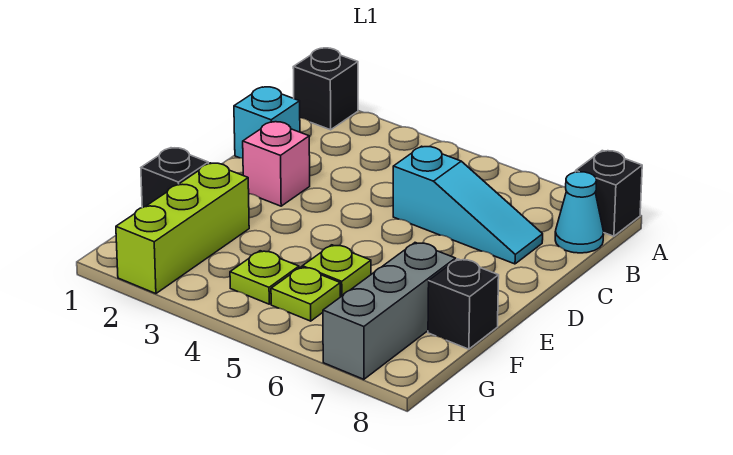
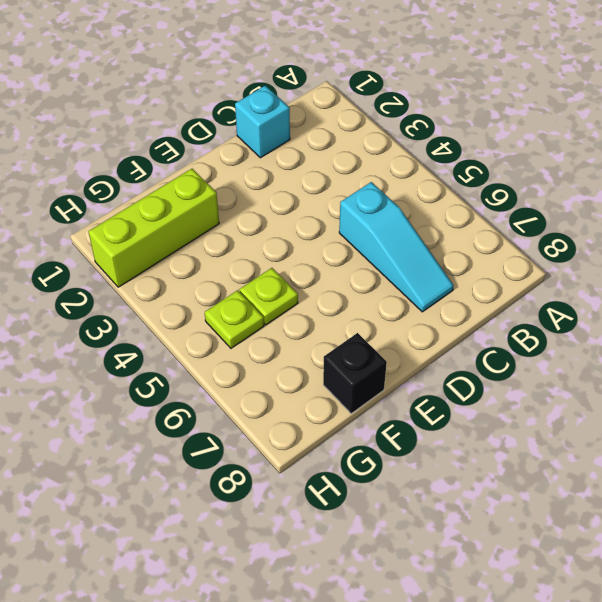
none -> black 1x1 brick [293,48,358,130]
none -> black 1x1 brick [576,151,642,236]
none -> cyan 1x1 cone [555,172,604,253]

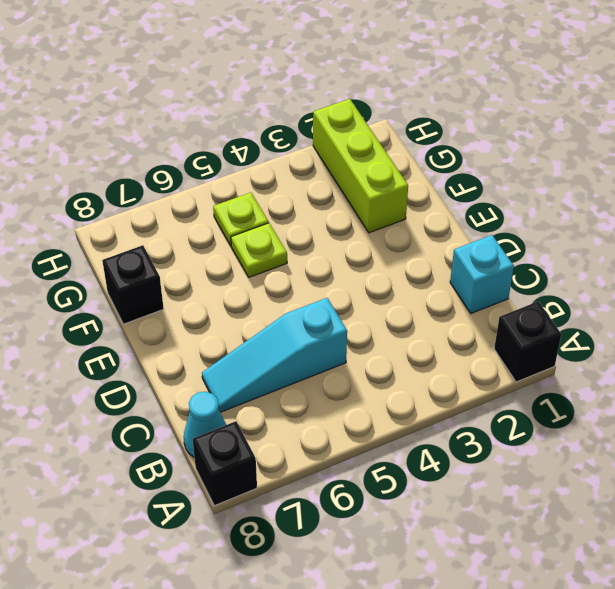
none -> pink 1x1 brick [243,122,310,206]
none -> black 1x1 brick [141,148,208,207]
none -> grey 1x3 brick [323,243,456,379]

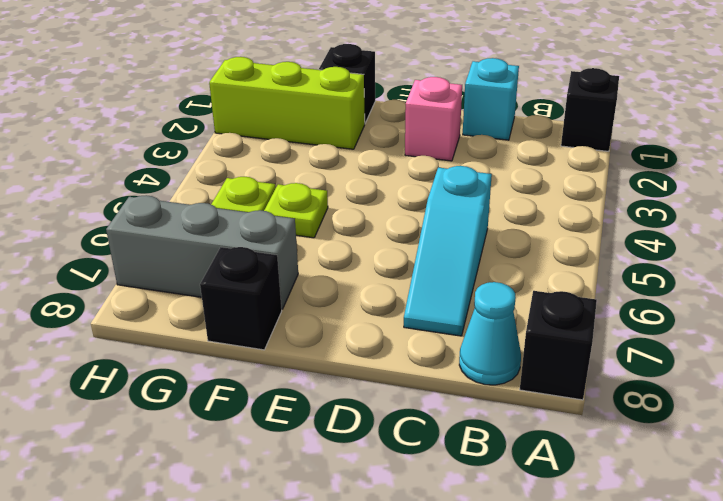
none -> lime 1x1 plate [230,251,299,304]

